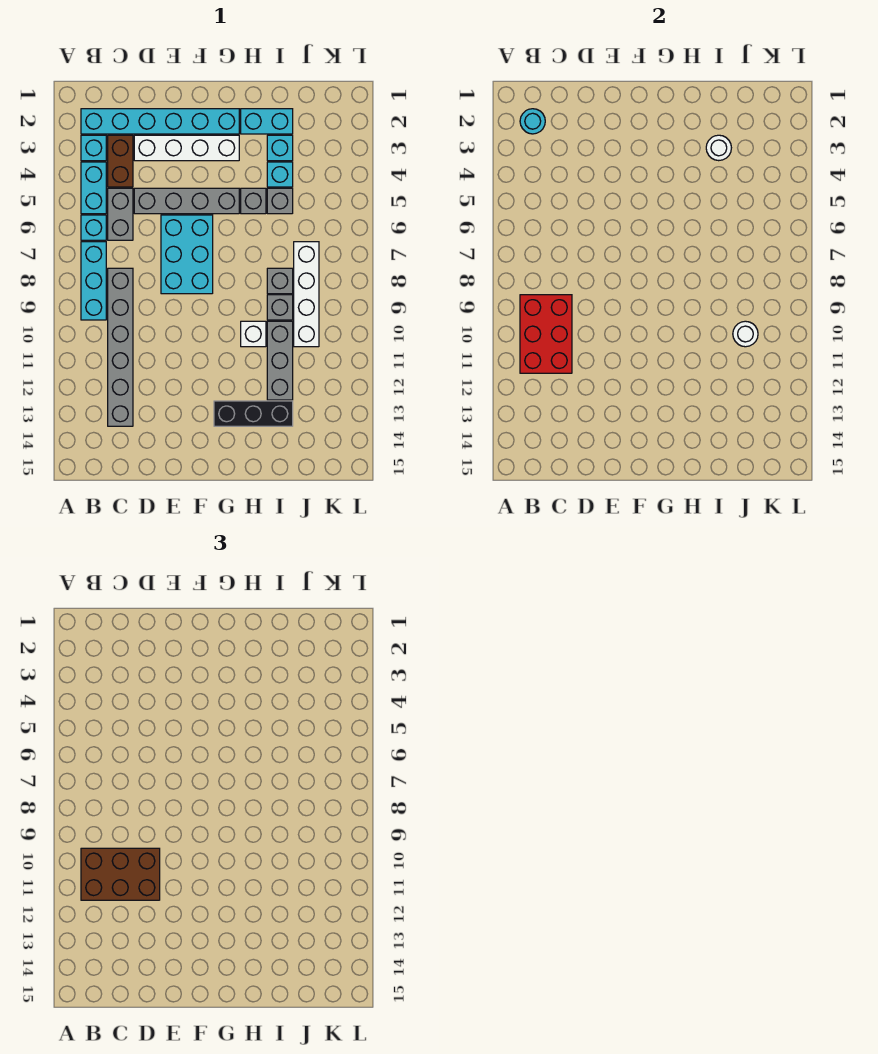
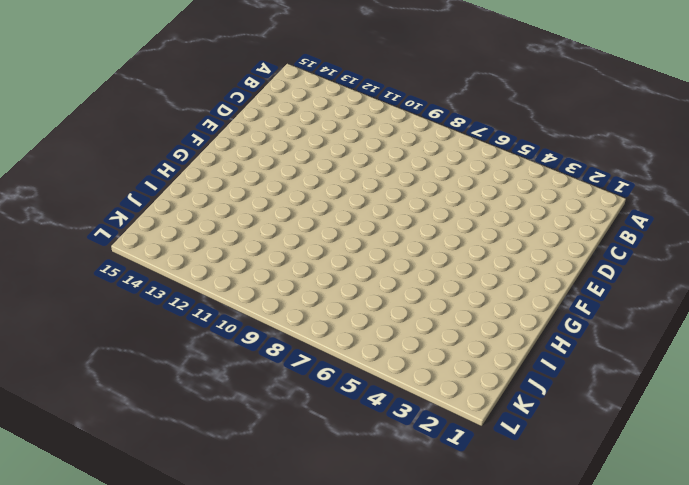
none -> cyan 1x6 brick [81,109,239,134]
none -> cyan 1x1 brick [81,135,106,161]
none -> cyan 1x2 brick [81,162,106,214]

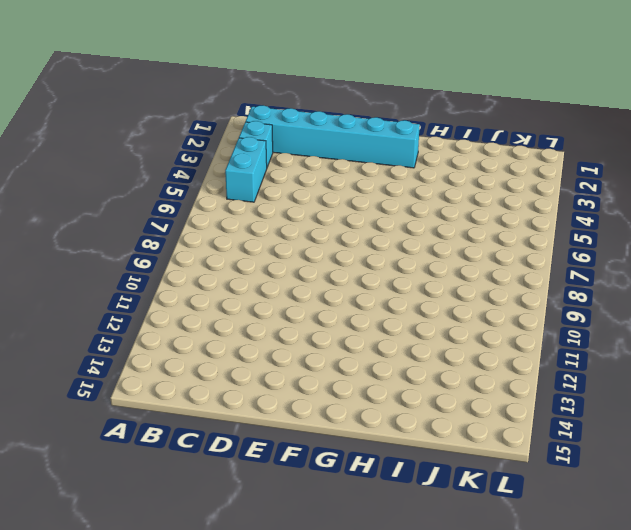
none -> cyan 1x1 brick [81,215,106,240]
none -> cyan 1x3 brick [81,242,106,320]
none -> brown 1x2 brick [108,135,133,187]

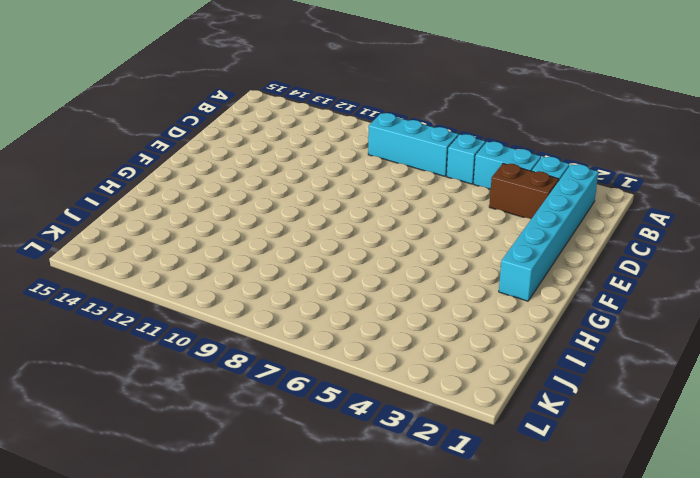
none -> grey 1x2 brick [108,188,133,240]
none -> grey 1x6 brick [108,268,133,426]
none -> white 1x4 brick [134,135,239,161]

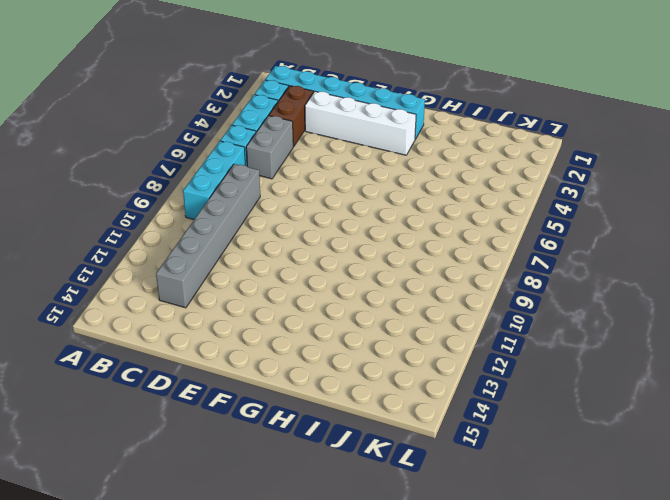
none -> grey 1x4 brick [134,188,239,214]
none -> cyan 2x3 brick [161,215,213,294]
none -> black 1x3 brick [214,401,293,426]

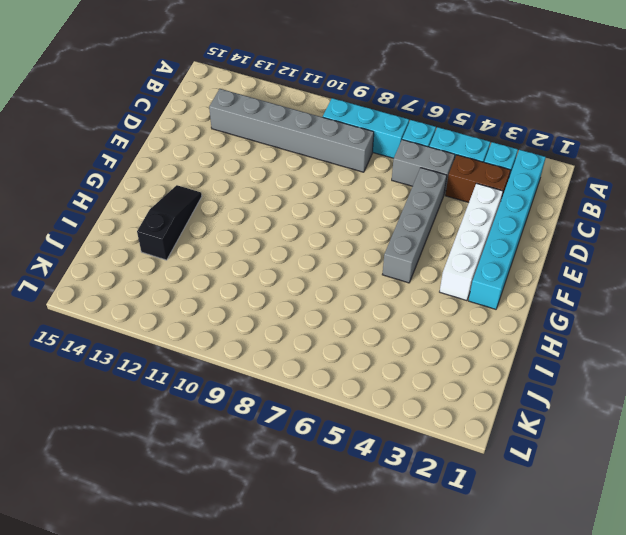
black 1x3 slope [137,185,202,260] -> black 1x3 brick [214,401,293,426]
none -> cyan 2x3 brick [161,215,213,294]
none -> cyan 1x2 brick [241,109,293,134]
none -> grey 1x1 brick [241,188,266,214]

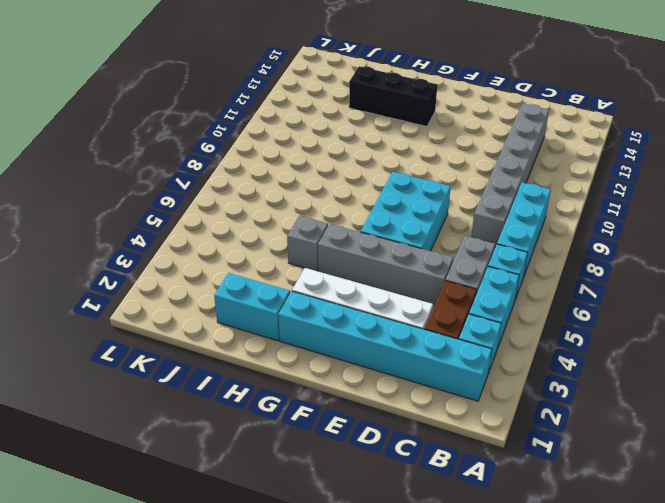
none -> white 1x1 brick [241,321,266,347]
none -> cyan 1x1 brick [267,135,293,161]
none -> cyan 1x1 brick [267,162,293,187]

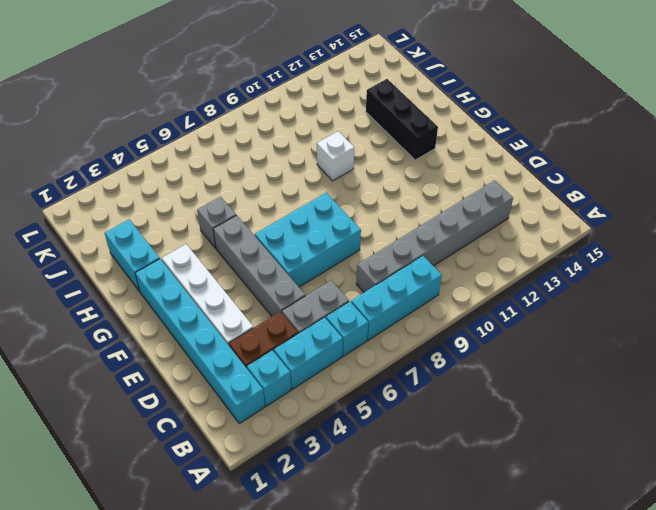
none -> cyan 1x1 brick [267,135,293,161]
none -> cyan 1x1 brick [267,162,293,187]
none -> grey 1x1 brick [267,188,293,214]

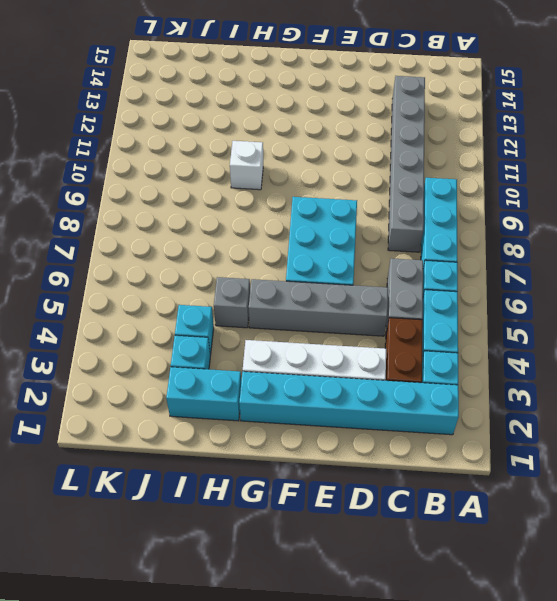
none -> black 1x3 brick [214,401,293,426]
none -> grey 1x1 brick [267,188,293,214]
none -> grey 1x1 brick [267,268,293,294]

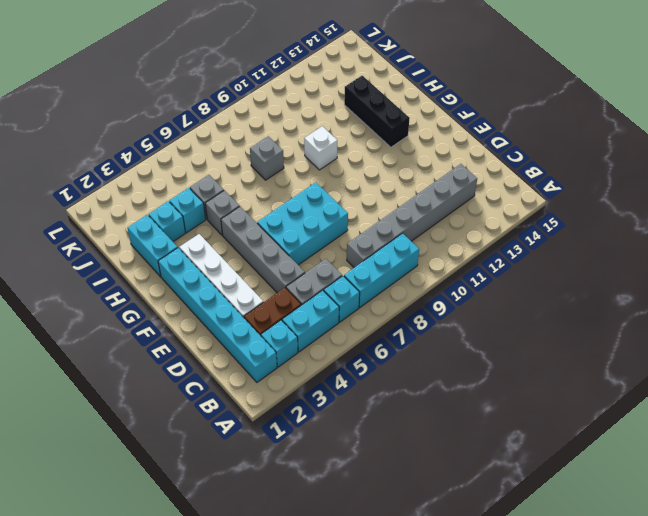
none -> grey 1x1 brick [267,295,293,320]
none -> grey 1x3 brick [267,321,293,400]
none -> white 1x4 brick [294,242,319,347]

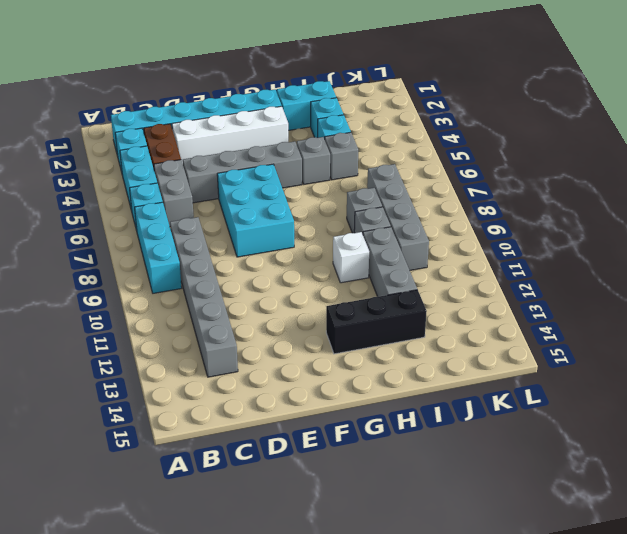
grey 1x4 brick [367,164,429,270] -> white 1x4 brick [294,242,319,347]
none -> cyan 1x1 round brick [520,109,545,134]
none -> red 2x3 brick [520,295,572,373]
none -> white 1x1 round brick [706,135,731,161]

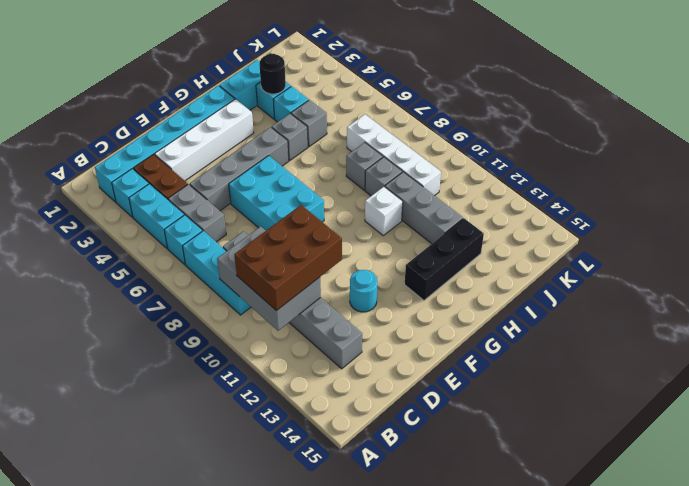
grey 2x3 brick [217,226,321,331] -> red 2x3 brick [520,295,572,373]
cyan 1x1 round brick [350,270,377,312] -> cyan 1x1 round brick moved to [520,109,545,134]
black 1x1 round brick [259,54,286,94] -> white 1x1 round brick [706,135,731,161]
none -> white 1x1 round brick [733,321,758,347]

